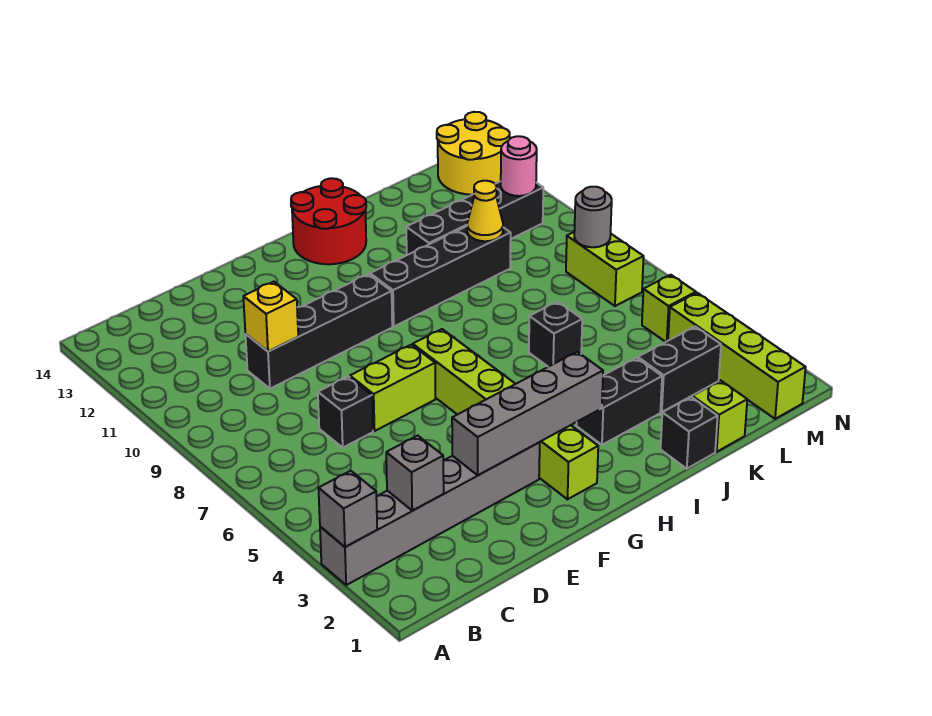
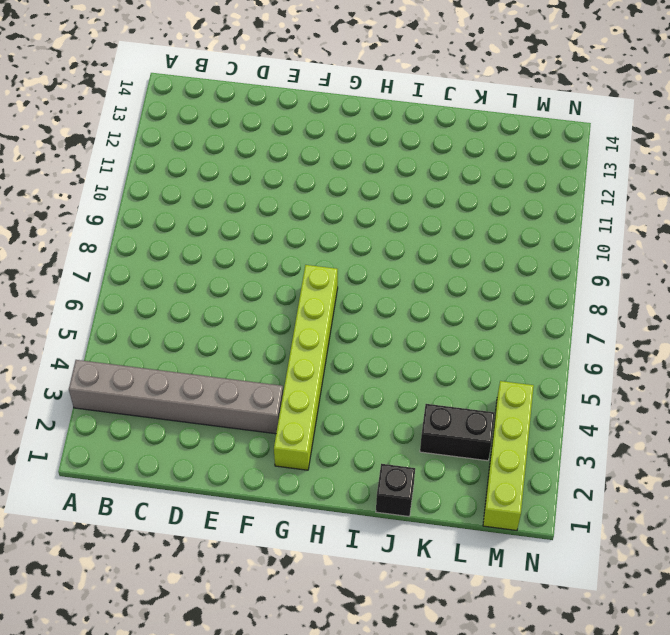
none -> black 1x1 brick [318,376,373,447]
none -> black 1x4 brick [245,274,392,389]
none -> lime 1x2 brick [350,345,435,431]

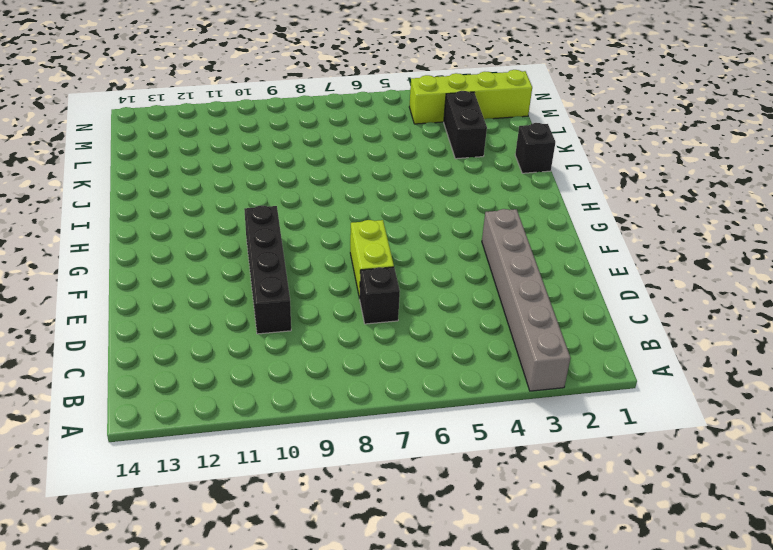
none -> lime 1x6 brick [413,329,598,499]
none -> black 1x4 brick [370,226,511,326]
none -> red 2x2 round brick [291,178,366,264]

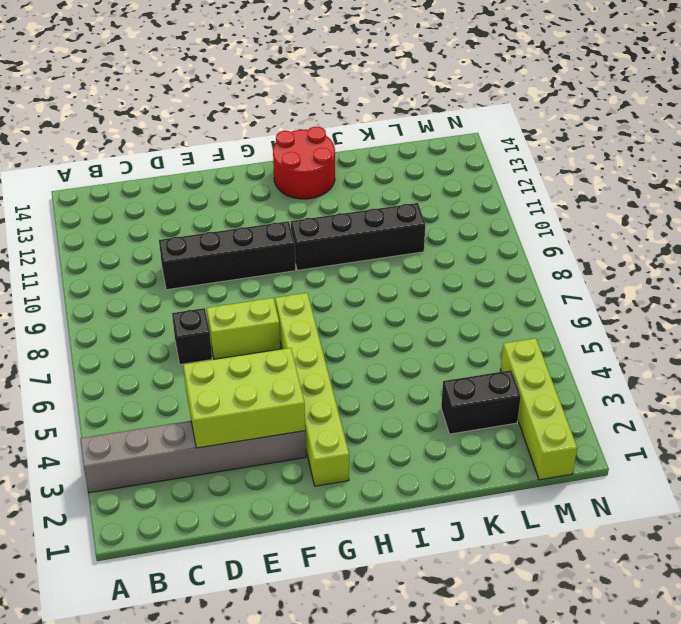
lime 2x3 brick [183,348,305,448] -> grey 1x4 brick [452,352,603,475]
none -> black 1x2 brick [577,358,662,445]
none -> black 1x1 brick [661,397,718,469]
none -> black 1x1 brick [529,302,582,367]

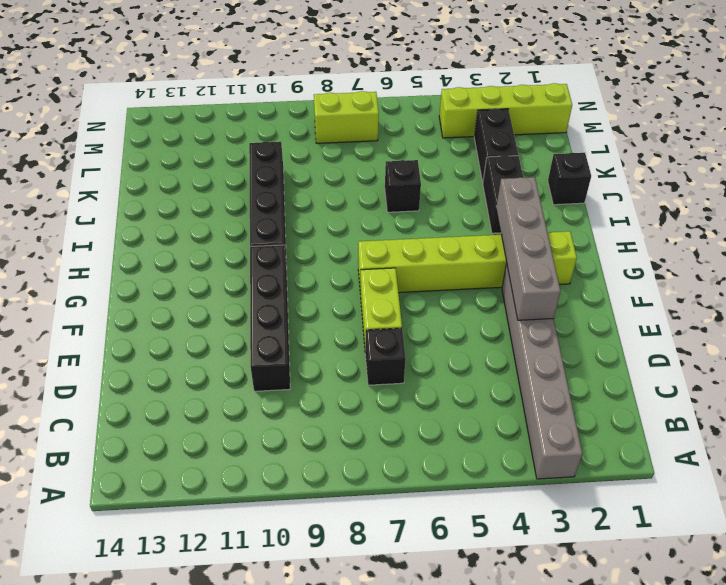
none -> red 2x2 round brick [291,178,366,264]
none -> black 1x4 brick [406,181,543,255]
none -> lime 1x1 brick [692,381,747,452]

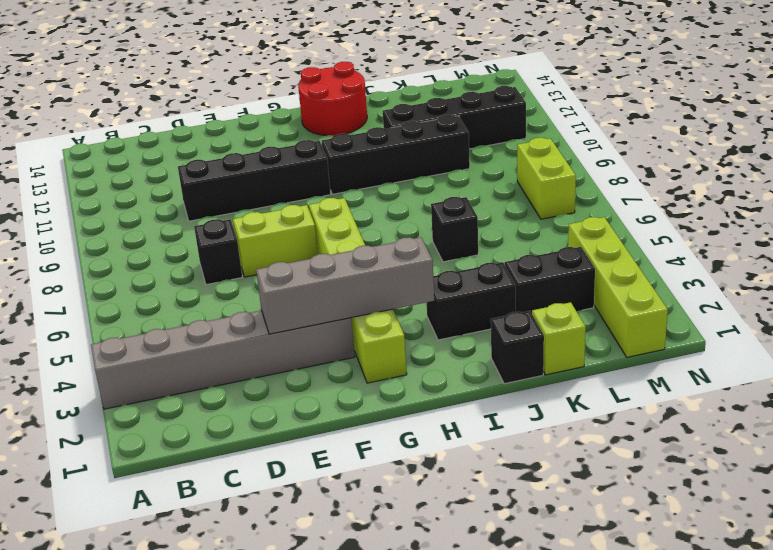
none -> lime 1x1 brick [642,275,696,342]
none -> yellow 2x2 round brick [437,112,510,195]
none -> grey 1x1 brick [318,471,377,547]

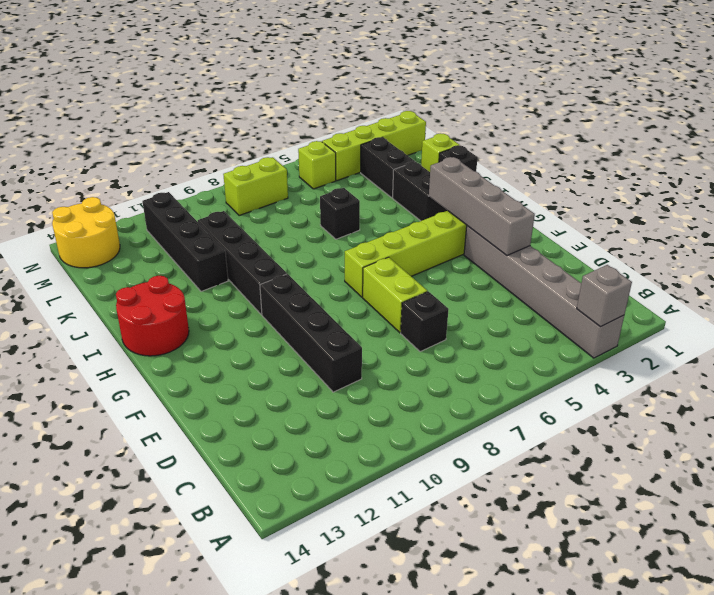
none -> grey 1x1 brick [386,436,444,510]
none -> yellow 1x1 brick [243,282,298,352]
none -> yellow 1x1 cone [467,181,503,241]

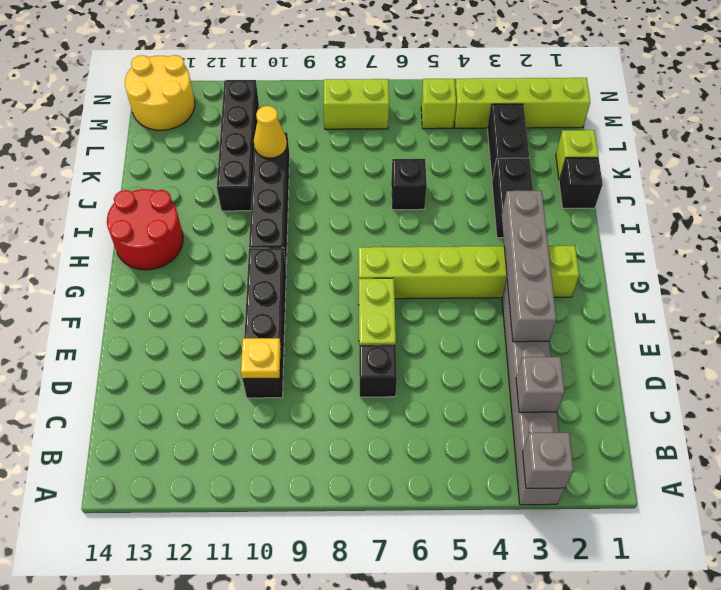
yellow 1x1 plate [241,338,281,379] -> yellow 1x1 brick [243,282,298,352]
none -> grey 1x1 round brick [574,187,612,247]
none -> pink 1x1 round brick [501,136,537,196]

